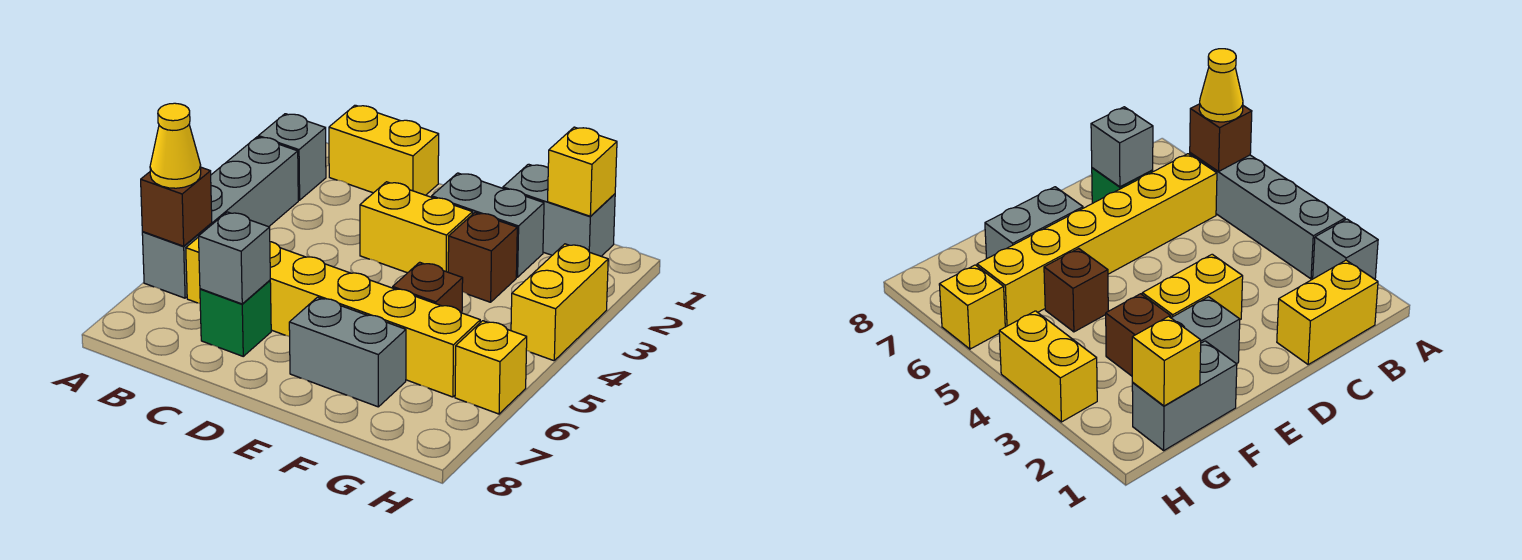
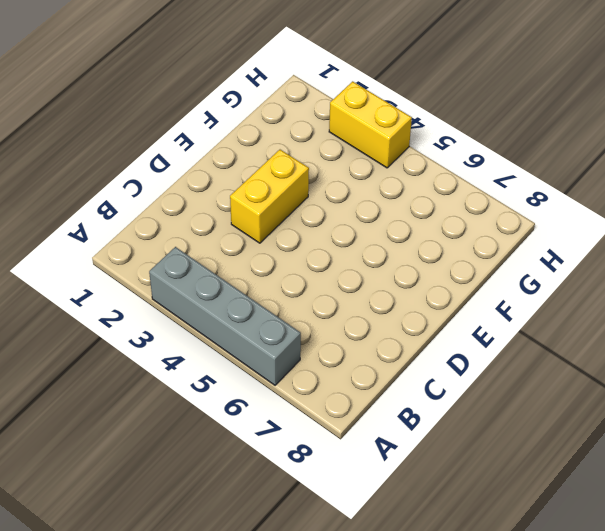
none -> grey 1x1 brick [258,114,326,200]
none -> yellow 1x2 brick [329,105,439,195]
none -> yellow 1x6 brick [186,237,480,397]

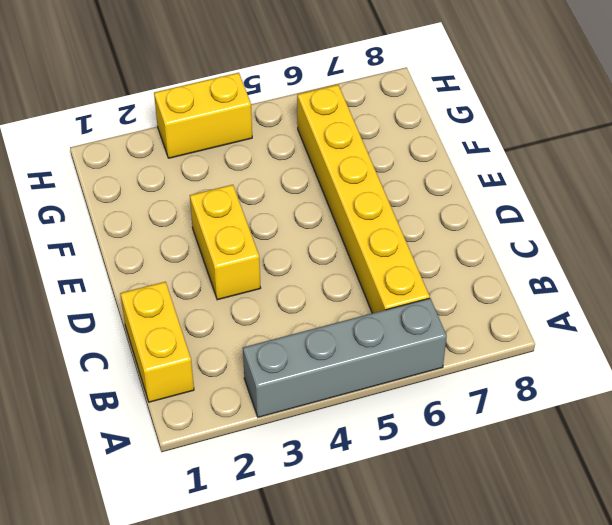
none -> grey 1x1 brick [258,114,326,200]
none -> green 1x1 brick [200,280,271,356]
none -> grey 1x2 brick [432,173,544,277]

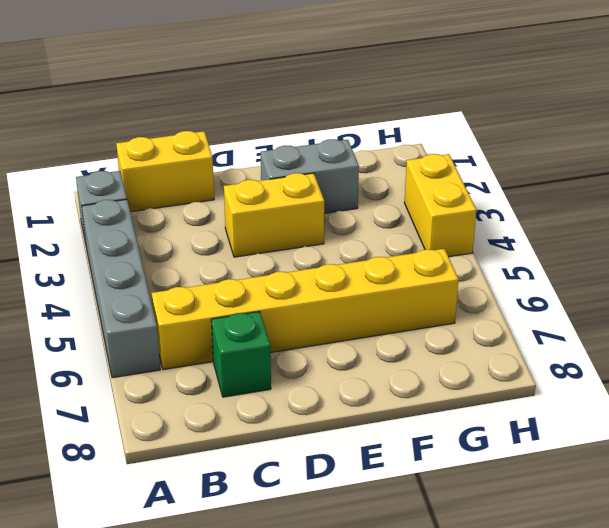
none -> grey 1x2 brick [289,297,406,407]
none -> grey 1x2 brick [503,164,615,256]
none -> brown 1x1 brick [448,213,517,302]

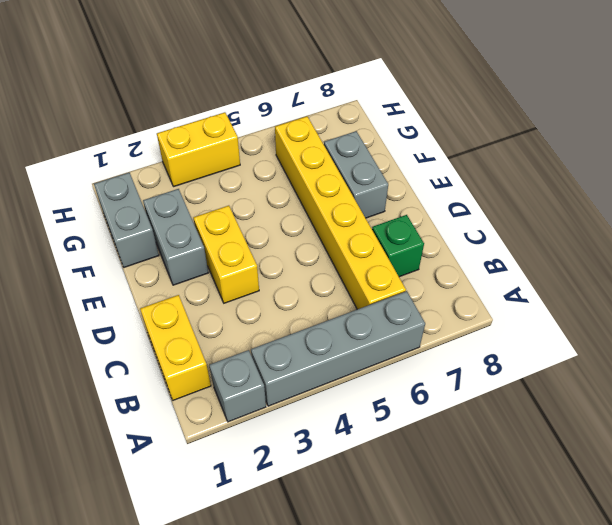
none -> brown 1x1 brick [448,213,517,302]
none -> brown 1x1 brick [393,262,463,313]
none -> yellow 1x1 brick [455,321,527,414]

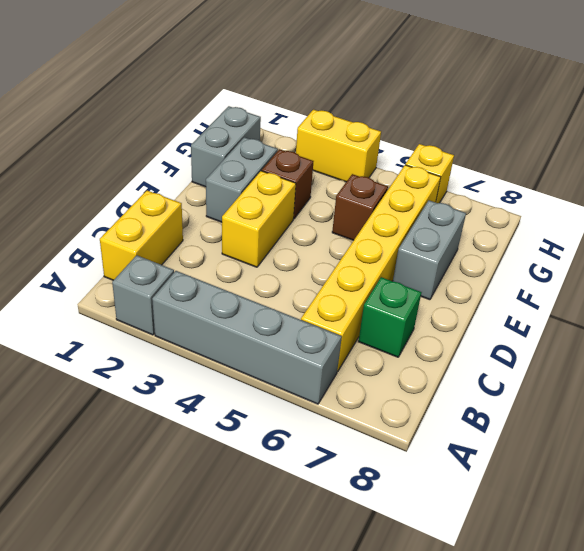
none -> brown 1x1 brick [141,167,212,246]
none -> grey 1x1 brick [199,212,270,304]
none -> yellow 1x1 brick [548,127,617,216]

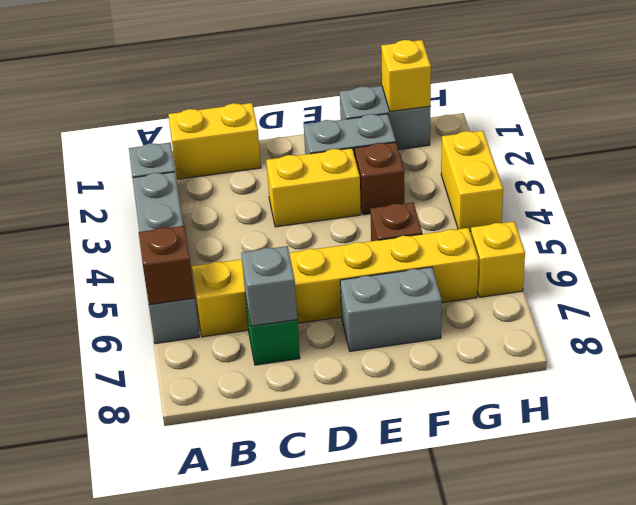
none -> yellow 1x1 cone [150,103,201,188]

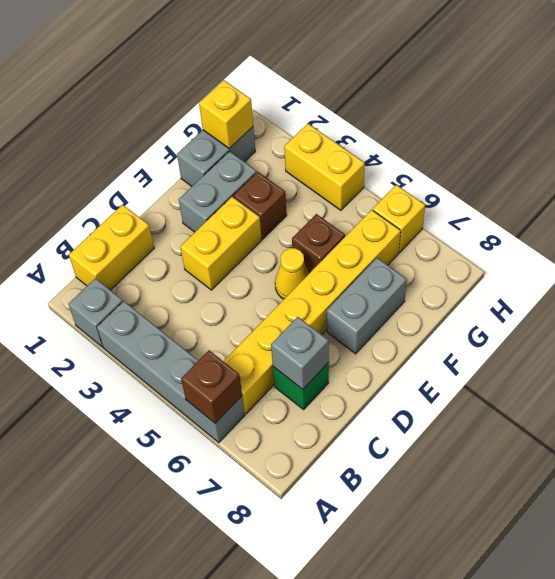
yellow 1x1 cone [275,248,309,299] -> yellow 1x1 cone moved to [150,103,201,188]

